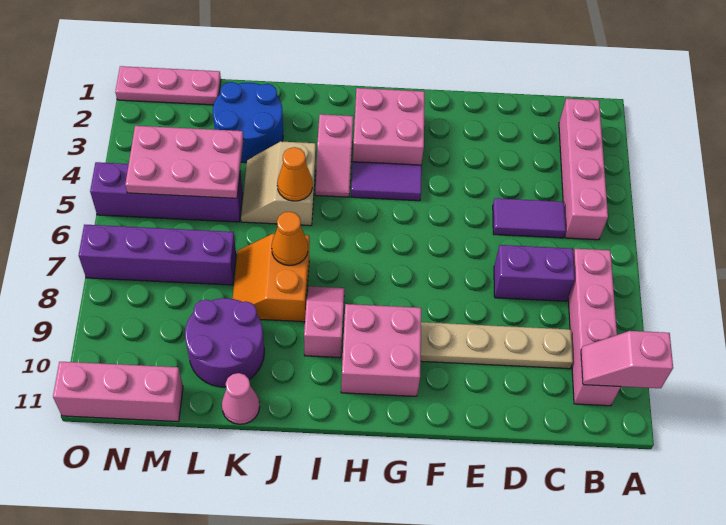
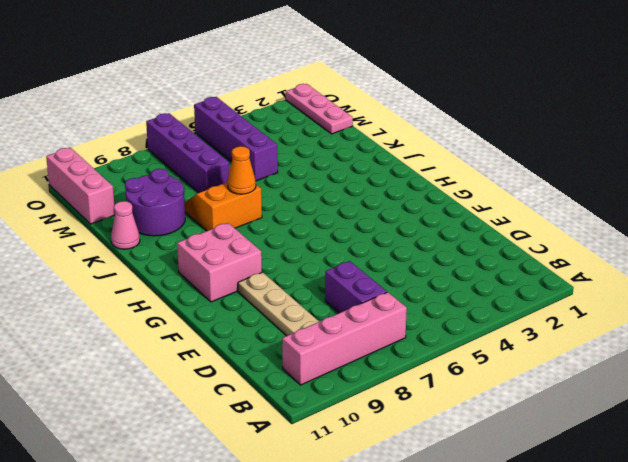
none -> pink 1x4 brick [559,99,608,240]
none -> purple 1x2 tile [493,198,566,238]
none -> pink 2x2 brick [353,88,425,165]

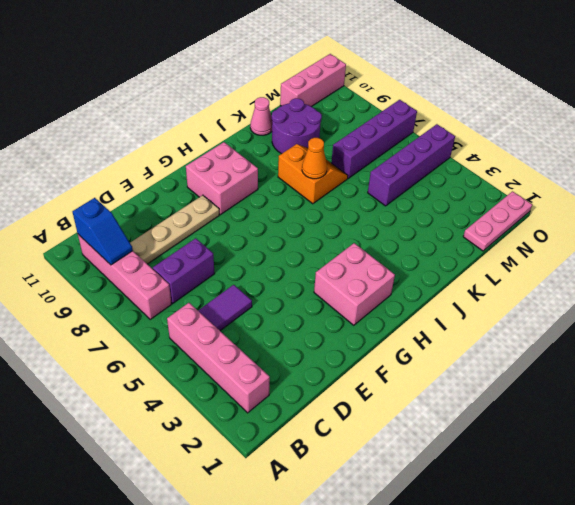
blue 1x2 slope [72,198,133,265] -> pink 1x2 slope [581,331,673,388]
none -> purple 1x2 tile [351,162,422,201]
none -> pink 1x2 slope [316,114,353,197]
none -> pink 1x2 slope [304,286,345,358]

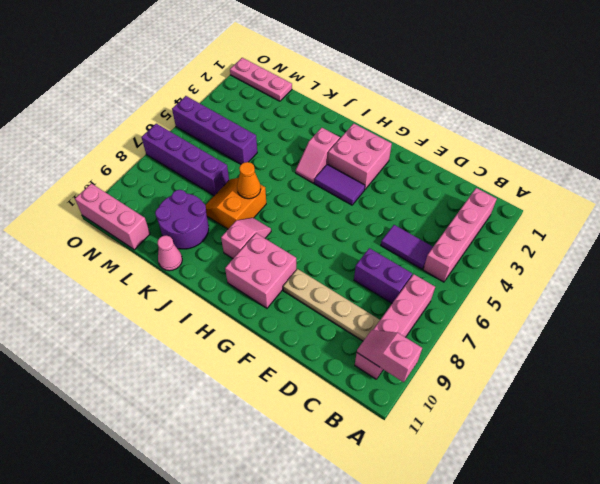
none -> tan 2x2 slope [241,142,316,226]
none -> blue 2x2 round brick [213,82,283,163]
none -> orange 1x1 cone [277,147,313,201]

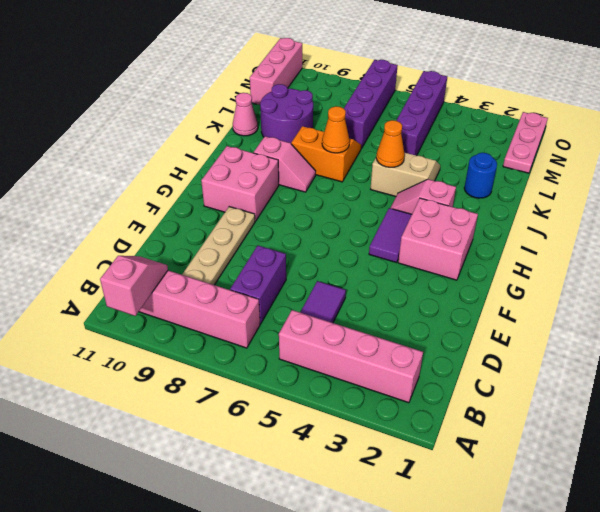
blue 1x1 round brick [464,153,497,198] -> blue 2x2 round brick [213,82,283,163]
none -> pink 2x3 plate [125,126,244,198]

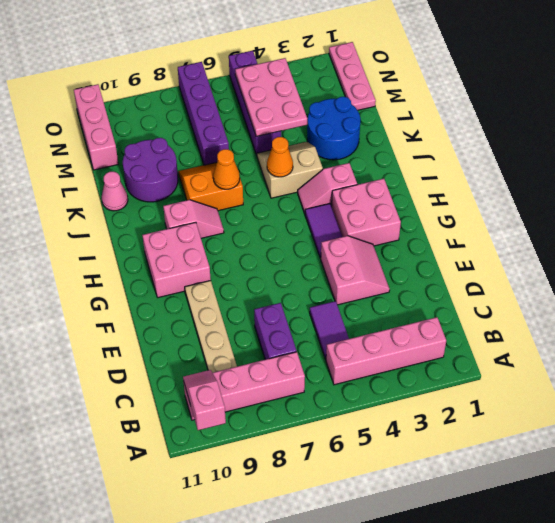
pink 2x2 slope [320,236,390,305] -> none

